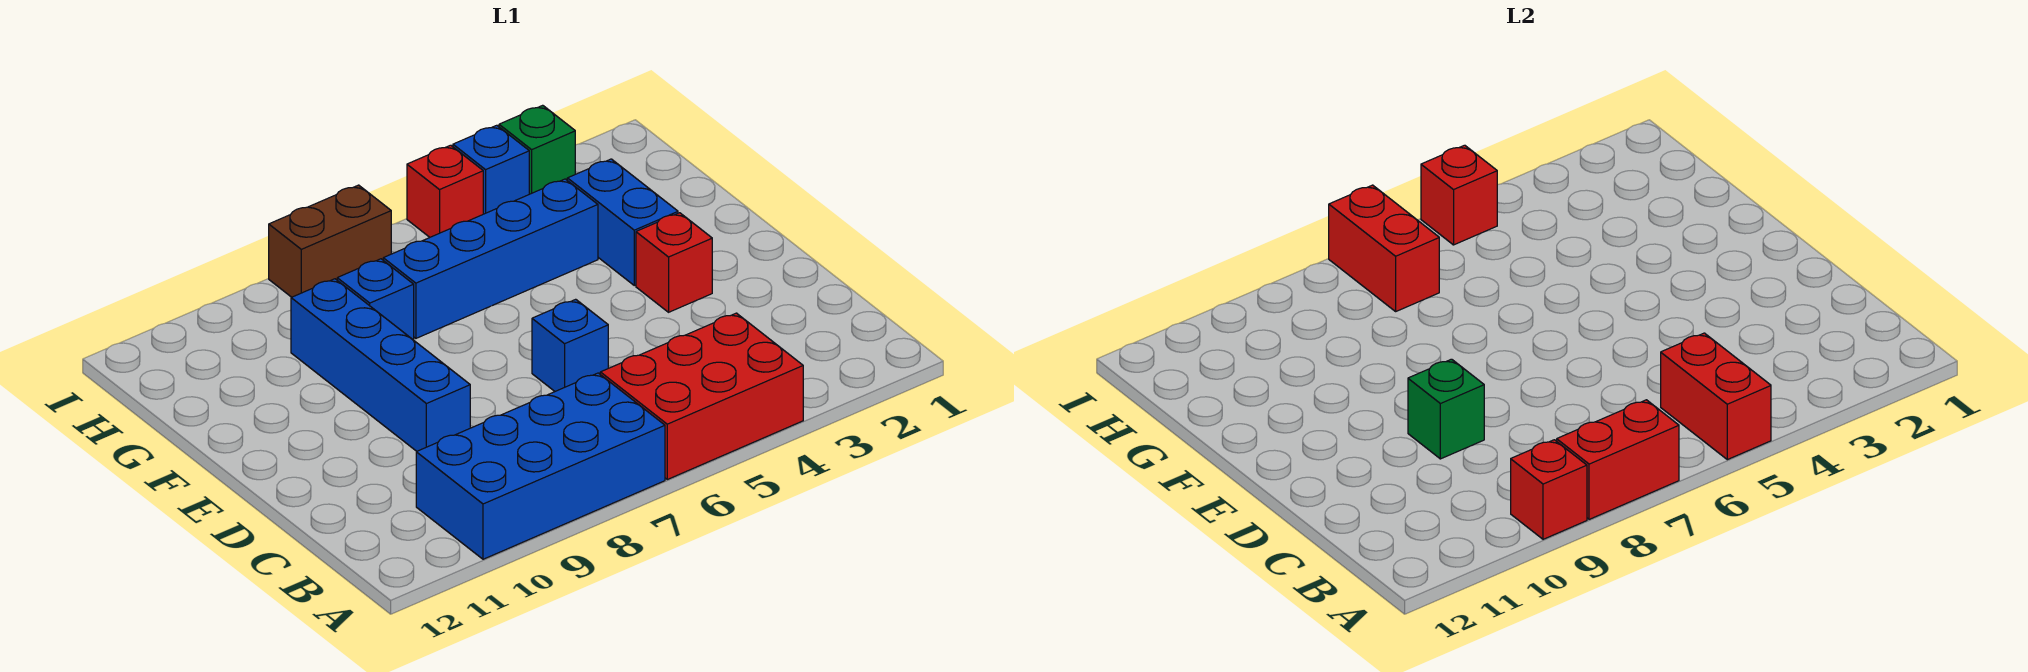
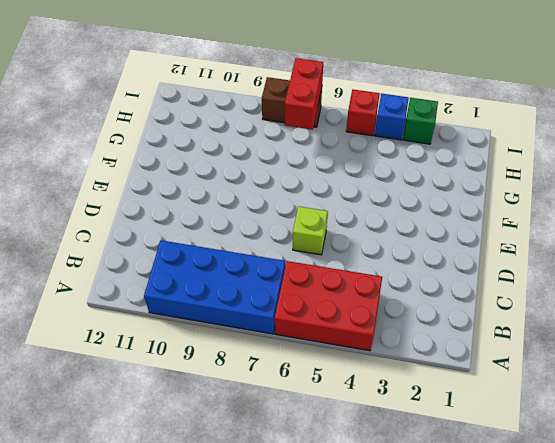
lime 1x1 brick [293,206,328,255] -> blue 1x1 brick [532,299,608,391]
none -> blue 1x4 brick [291,279,470,451]
none -> red 1x1 brick [636,213,712,312]
none -> blue 1x2 brick [567,159,678,285]

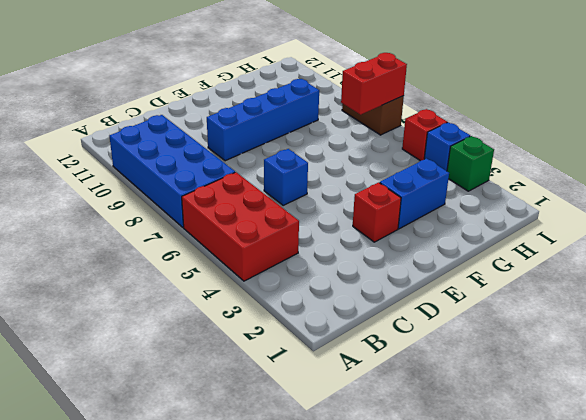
none -> blue 1x4 brick [383,179,598,338]
none -> blue 1x1 brick [337,259,414,339]
none -> red 1x2 brick [1661,333,1771,460]

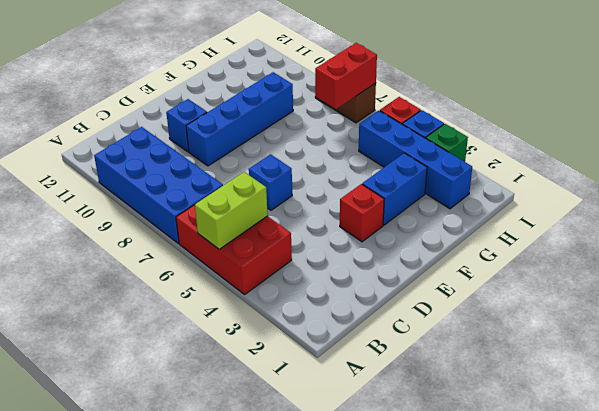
lime 1x2 brick [195,172,268,249] -> red 1x2 brick [1661,333,1771,460]
blue 1x1 brick [166,99,207,152] -> blue 1x1 brick moved to [337,259,414,339]
blue 1x4 brick [359,111,472,209] -> blue 1x4 brick moved to [383,179,598,338]
none -> red 1x2 brick [1557,400,1679,519]
none -> red 1x1 brick [1511,440,1587,539]
none -> green 1x1 brick [1408,359,1484,459]

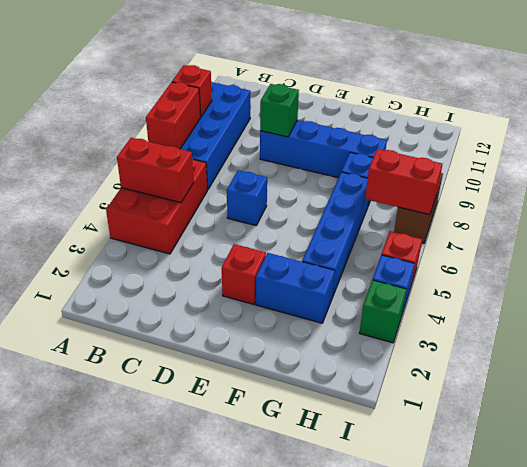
none -> red 1x1 brick [1421,145,1497,245]

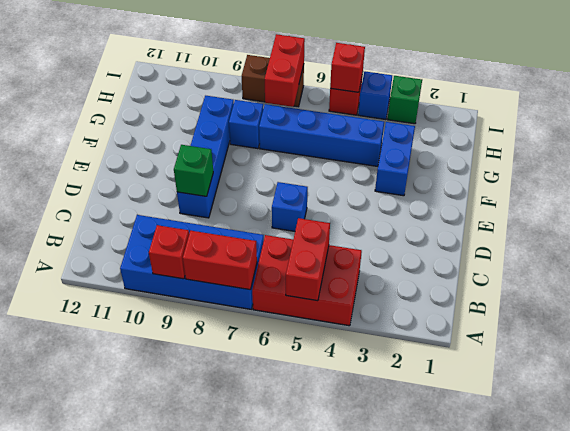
none -> red 1x1 brick [636,213,712,312]

